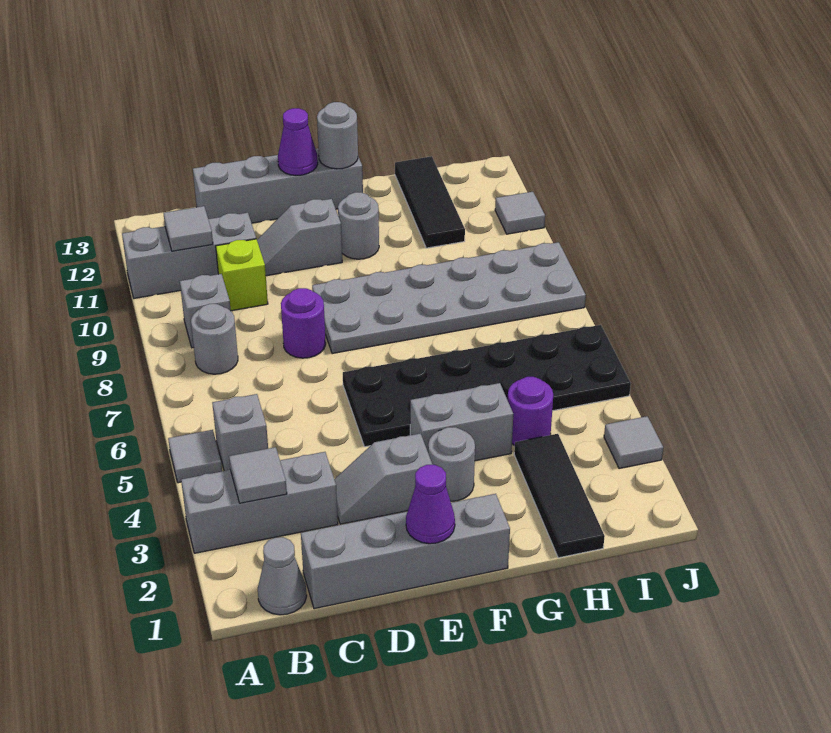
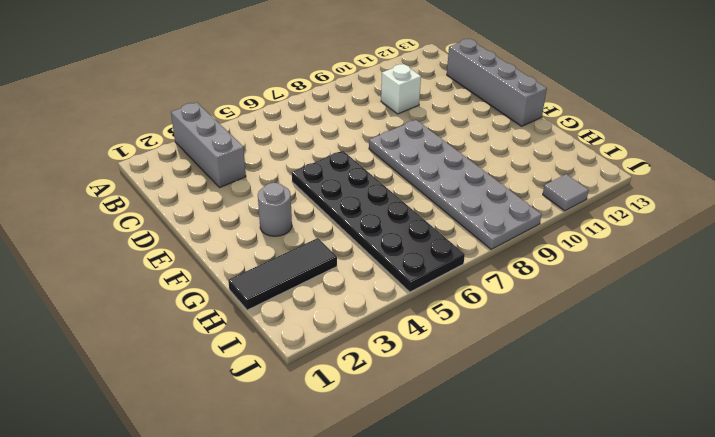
white 1x1 brick [381,64,421,114] -> lime 1x1 brick [216,239,268,311]
none -> grey 1x1 tile [168,430,222,483]
none -> grey 1x3 brick [122,213,256,298]
none -> grey 1x1 cone [258,537,307,615]

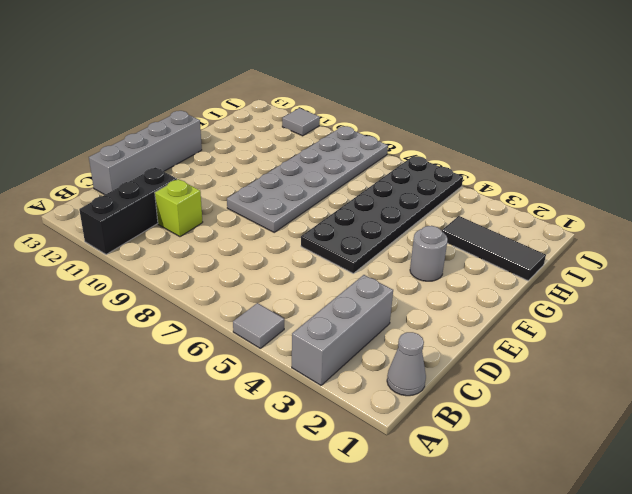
black 1x3 brick [79,167,177,255] -> grey 1x3 brick [122,213,256,298]
none -> grey 1x1 brick [212,394,268,471]
none -> grey 1x1 round brick [191,304,238,374]
none -> grey 1x1 brick [180,274,231,348]

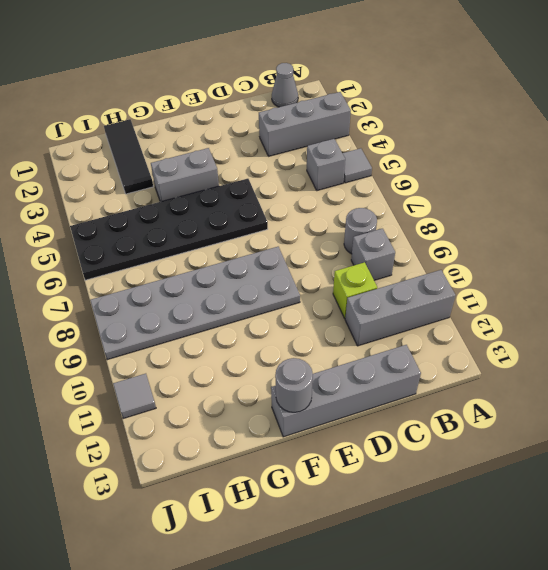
none -> grey 1x4 brick [301,494,510,609]
none -> grey 1x2 slope [334,433,433,524]
none -> purple 1x1 round brick [281,288,326,358]

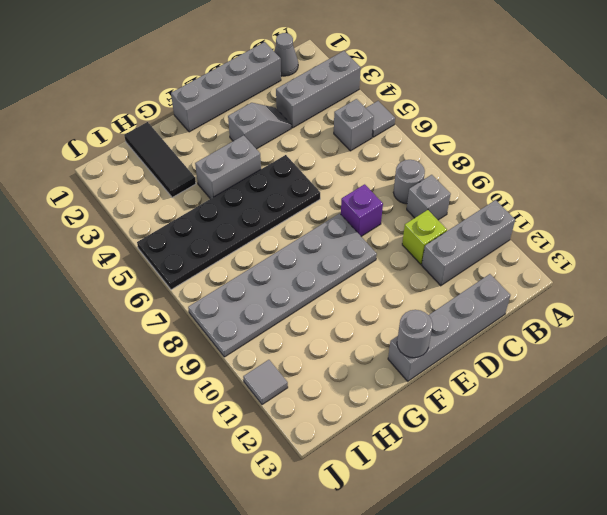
purple 1x1 brick [341,184,383,236] -> purple 1x1 round brick [281,288,326,358]
none -> grey 1x2 slope [257,199,342,276]
none -> grey 1x1 round brick [428,427,475,501]
none -> grey 1x1 round brick [338,192,379,259]

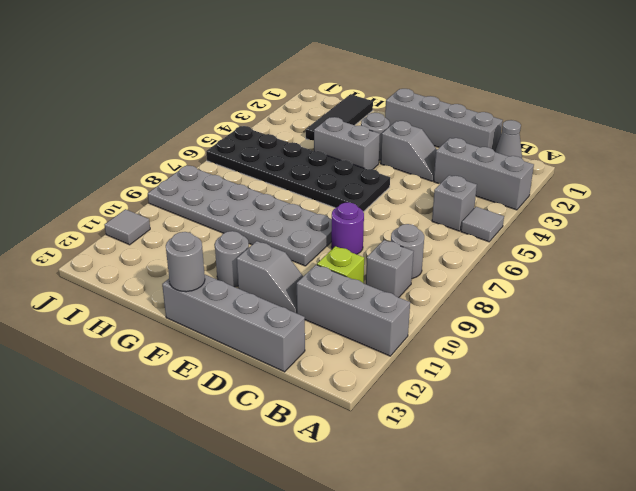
none -> purple 1x1 round brick [508,377,553,446]
none -> black 1x3 tile [395,156,465,248]
none -> grey 1x1 tile [604,416,663,469]

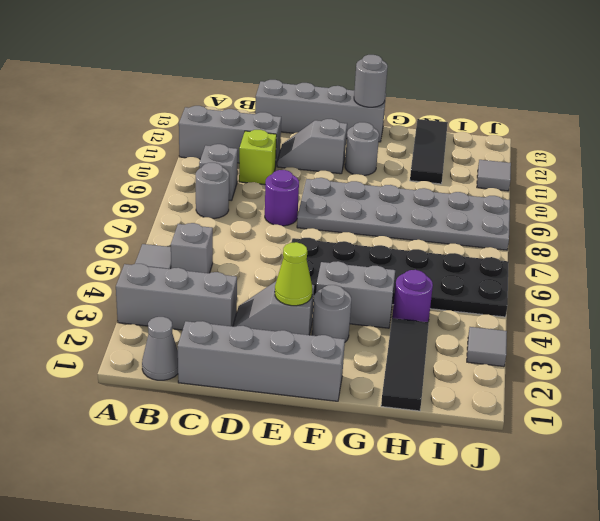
lime 1x1 cone [275,242,312,306] -> none
none -> grey 1x1 tile [229,447,287,503]
none -> grey 1x1 tile [163,206,213,251]
none -> purple 1x1 cone [406,465,455,544]

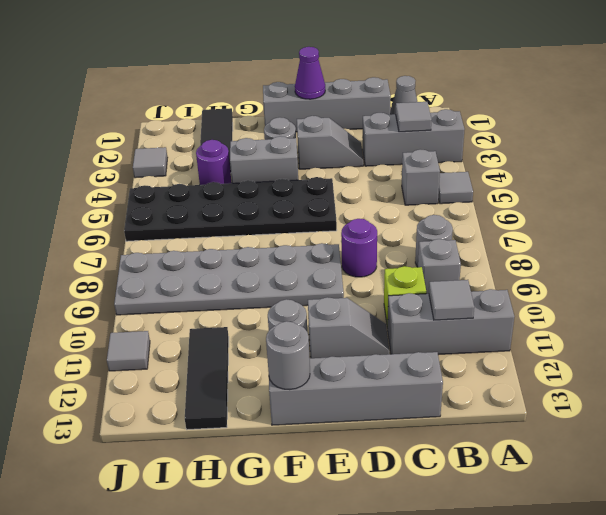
none -> purple 1x1 cone [278,108,318,175]

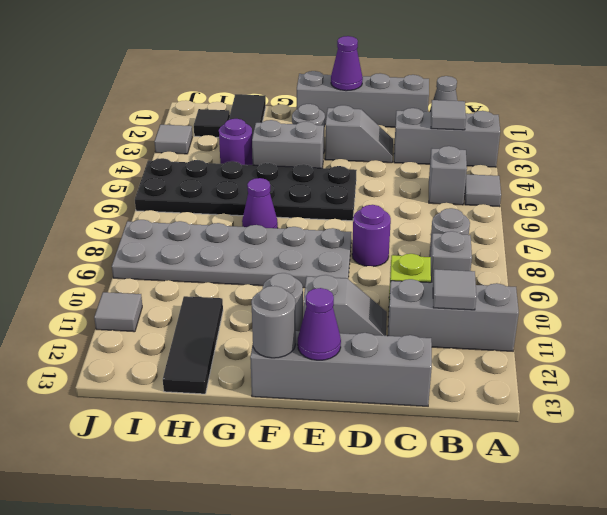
purple 1x1 cone [242,178,278,228] -> none
black 1x1 tile [194,109,230,137] -> none

